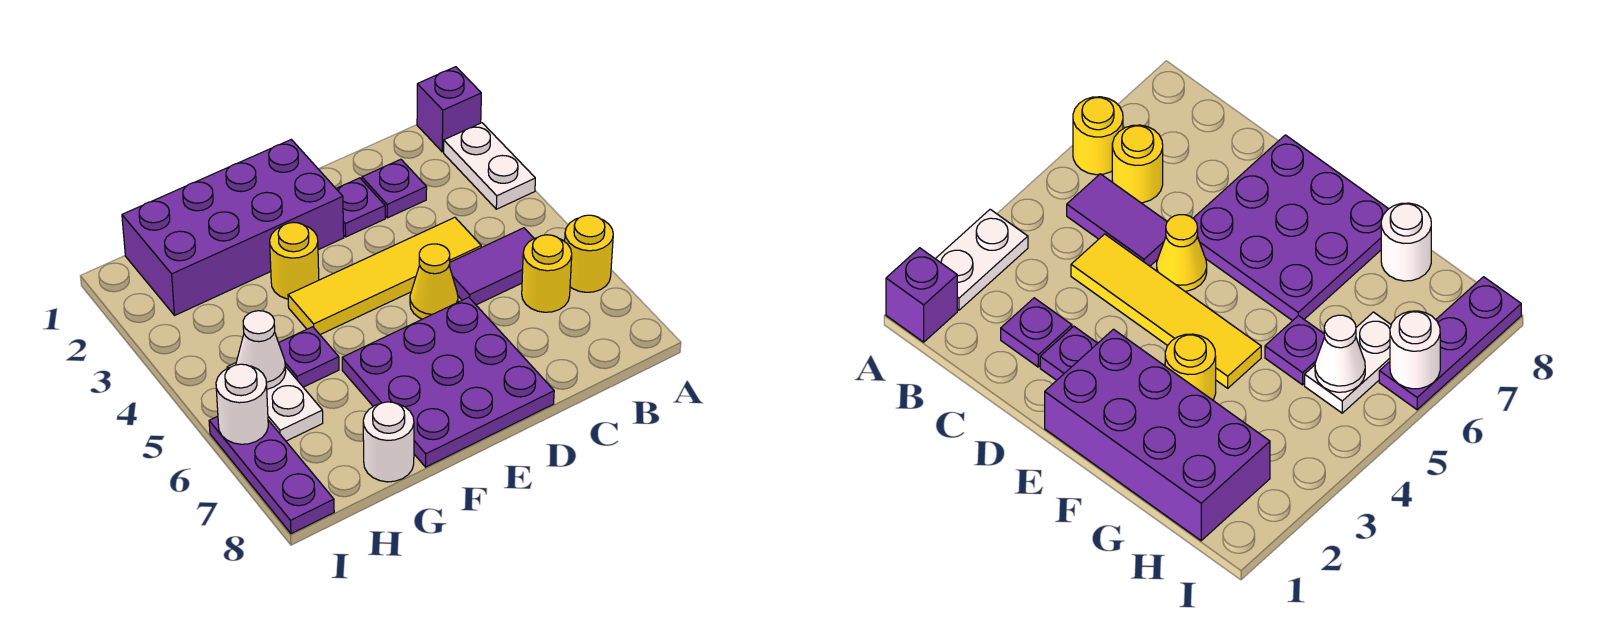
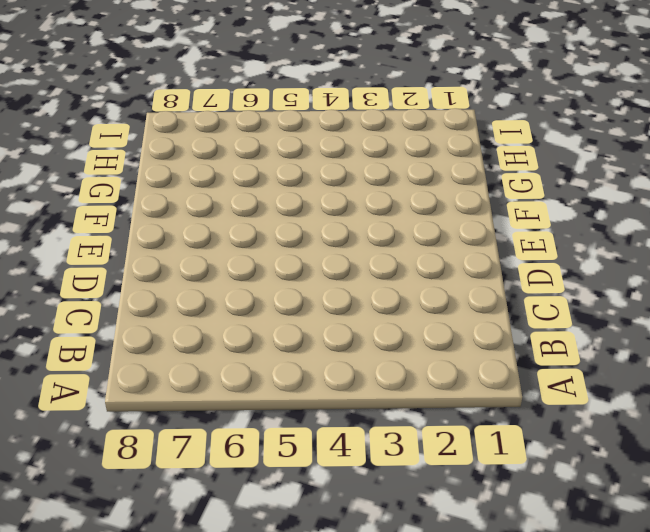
none -> purple 1x1 brick [417,67,481,152]
none -> white 1x2 plate [444,123,535,209]
none -> yellow 1x1 round brick [565,215,613,292]

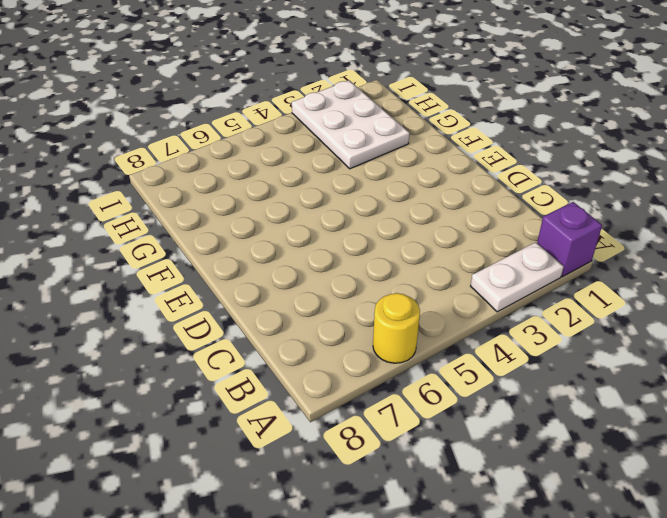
white 2x3 plate [292,80,410,169] -> purple 2x4 brick [122,140,344,315]
none -> purple 1x2 tile [449,228,534,305]
none -> yellow 1x1 round brick [522,235,572,312]
none -> purple 1x1 plate [362,159,427,218]

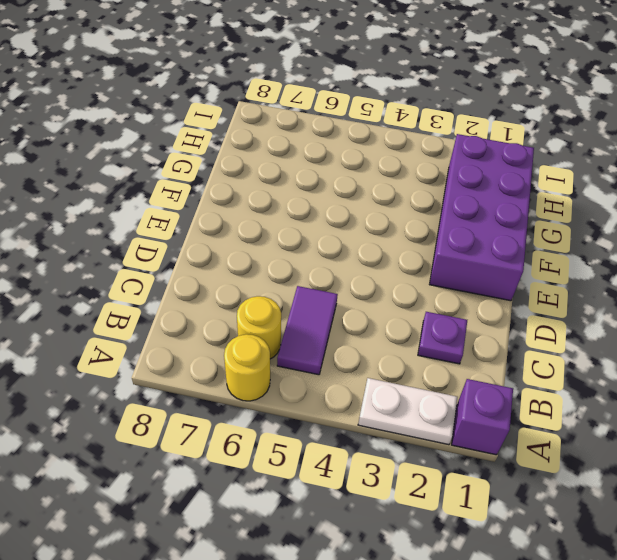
none -> yellow 1x4 tile [288,217,481,335]
none -> purple 1x1 plate [336,178,385,237]
none -> yellow 1x1 cone [410,244,458,319]

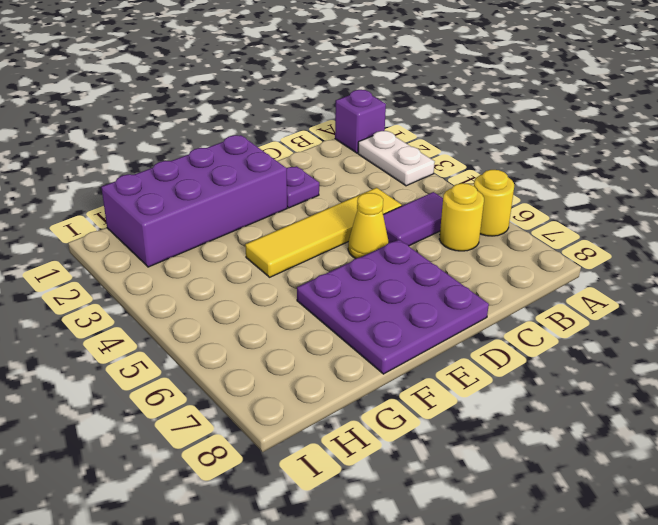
none -> purple 1x1 plate [362,159,427,218]
none -> yellow 1x1 round brick [270,222,319,299]
none -> purple 1x1 plate [279,327,339,387]

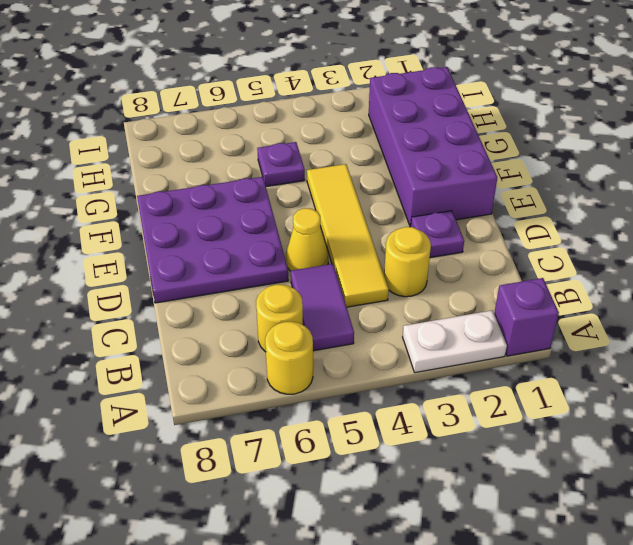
yellow 1x1 round brick [384,227,431,297] -> yellow 1x1 round brick moved to [270,222,319,299]
none -> purple 1x1 plate [362,159,427,218]
none -> white 1x1 round brick [363,402,414,482]
none -> white 1x2 plate [227,363,323,441]

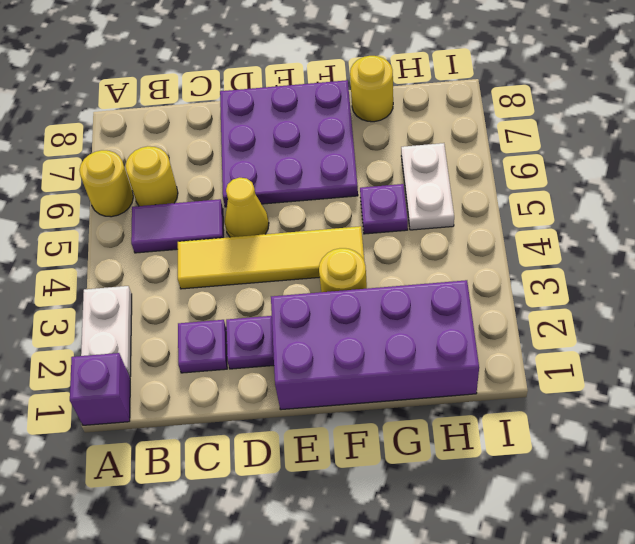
yellow 1x1 round brick [350,56,393,122] -> white 1x1 round brick [363,402,414,482]
none -> purple 1x3 plate [209,416,334,534]
none -> white 1x1 cone [236,311,286,389]
none -> white 1x1 round brick [216,364,268,444]

